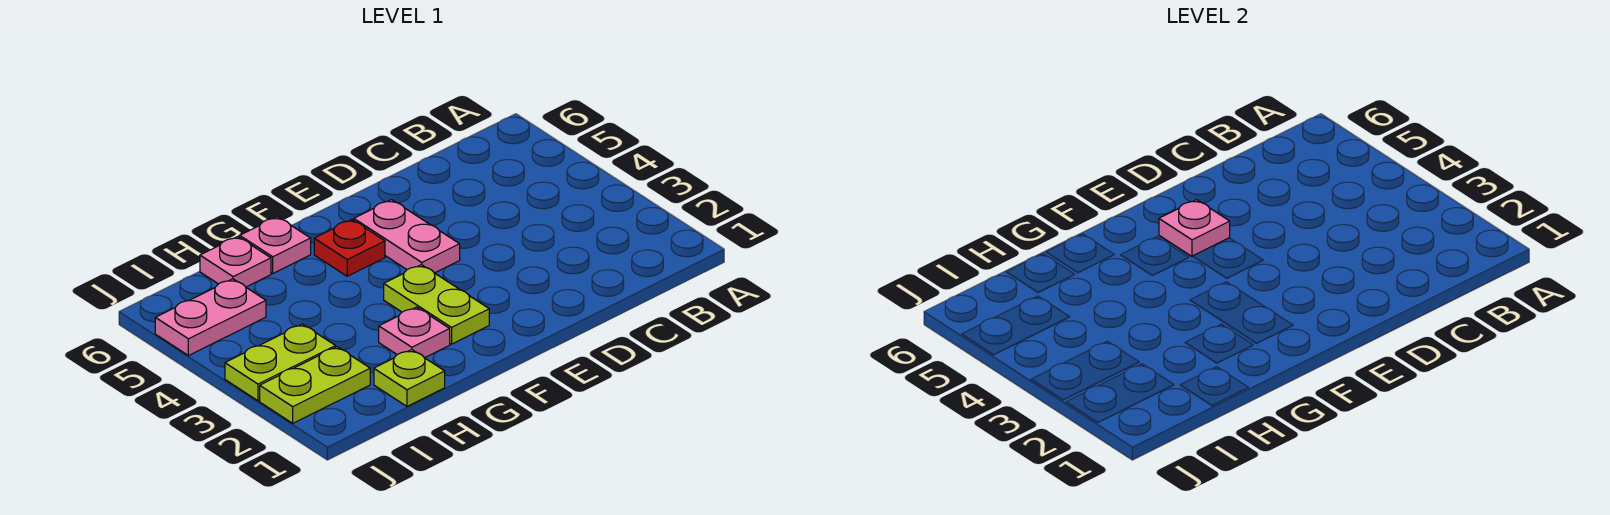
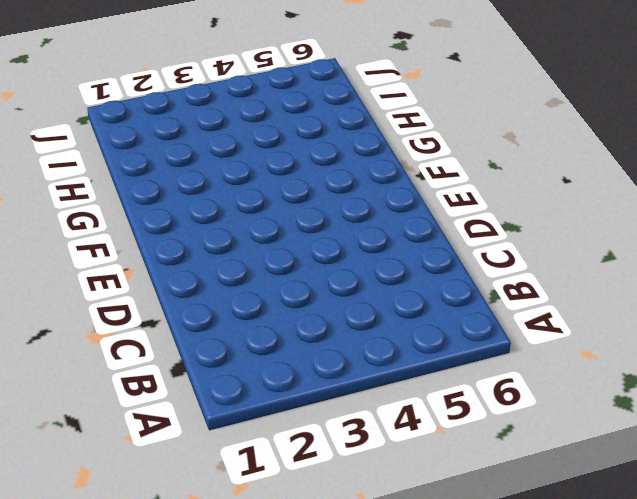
none -> pink 1x2 plate [354,200,460,273]
none -> lime 1x2 plate [384,265,489,344]

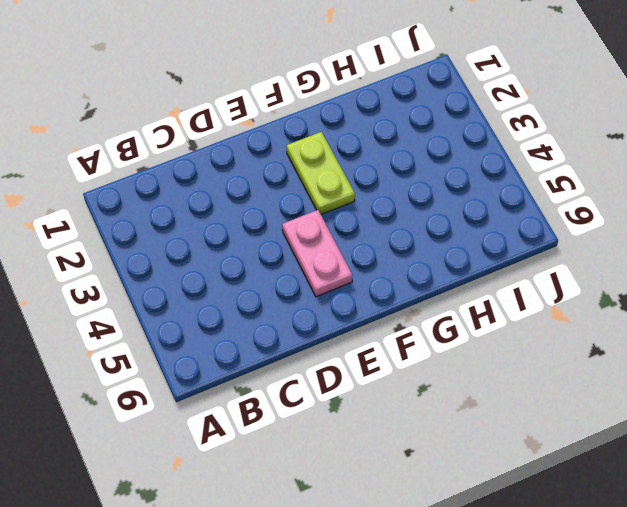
none -> red 1x1 plate [314,220,385,276]
none -> pink 1x1 plate [379,307,450,358]

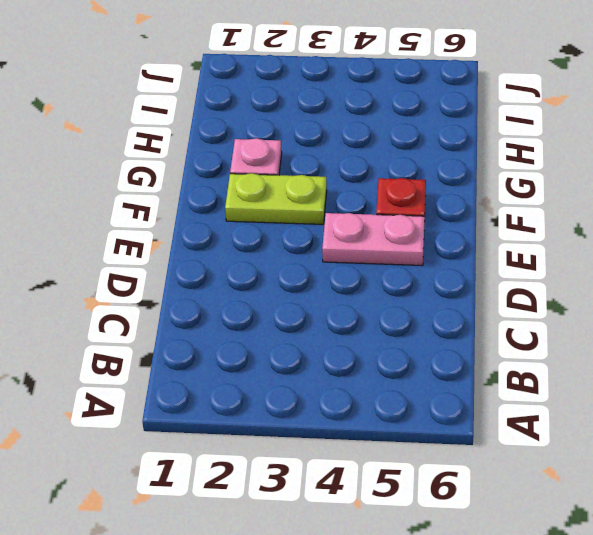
none -> pink 1x1 plate [240,217,311,273]
none -> lime 1x1 plate [374,350,445,406]

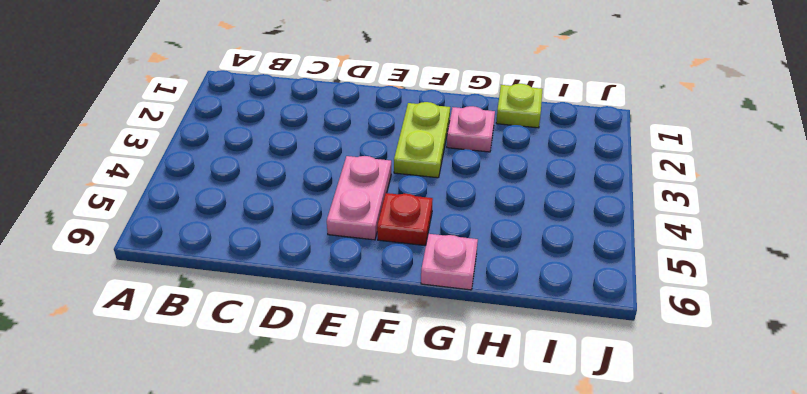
none -> pink 1x1 plate [200,237,271,287]
none -> lime 1x2 plate [260,347,370,423]

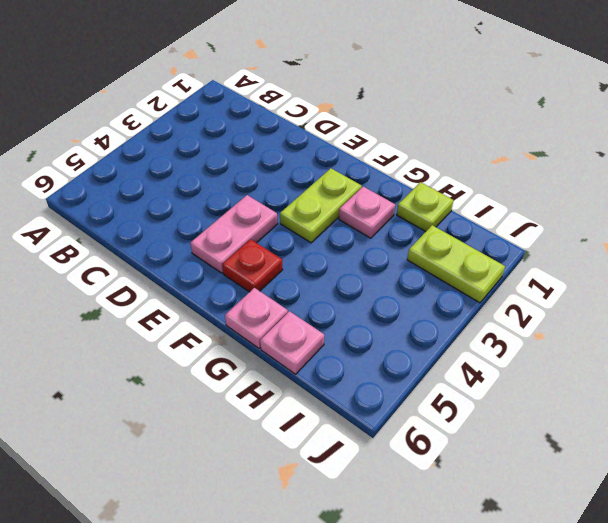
none -> lime 1x2 plate [225,324,336,401]
none -> pink 1x2 plate [155,279,266,356]

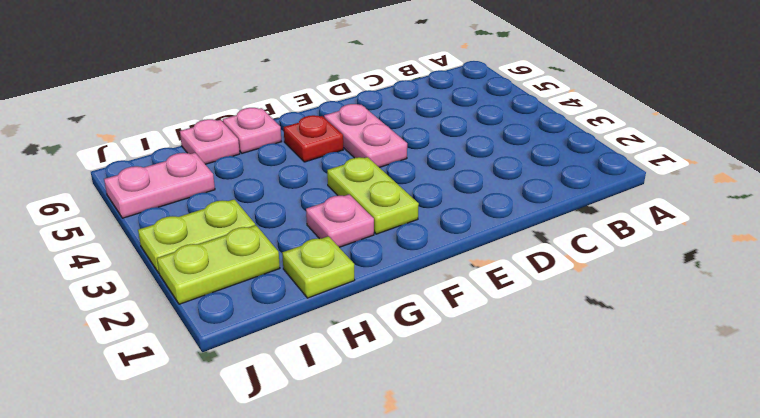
none -> pink 1x1 plate [1159,200,1230,257]

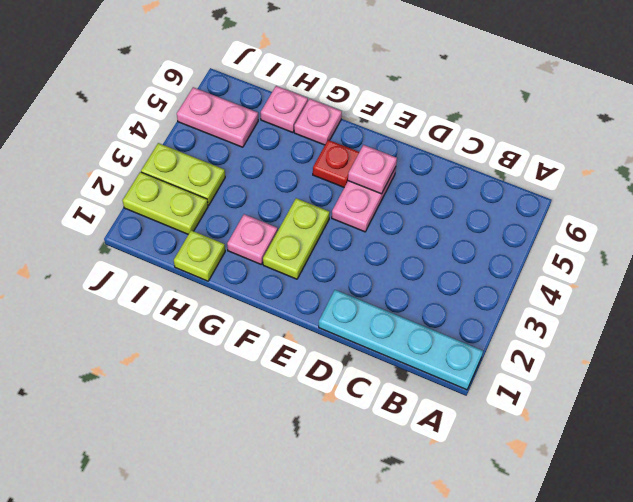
cyan 1x4 plate [319,290,483,390] -> none

